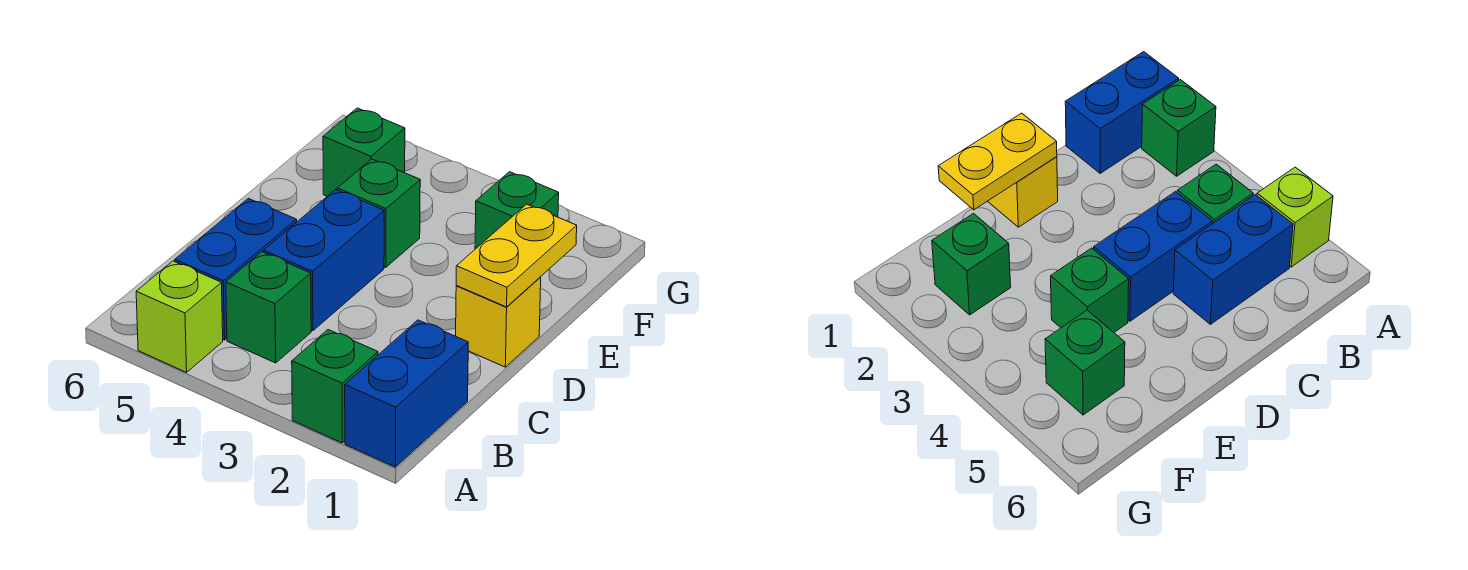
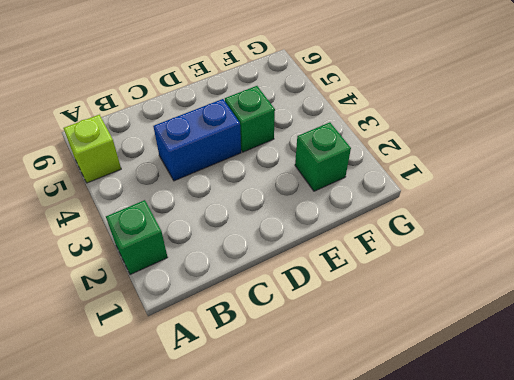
none -> blue 1x2 brick [345,320,468,467]
none -> green 1x1 brick [226,252,311,363]

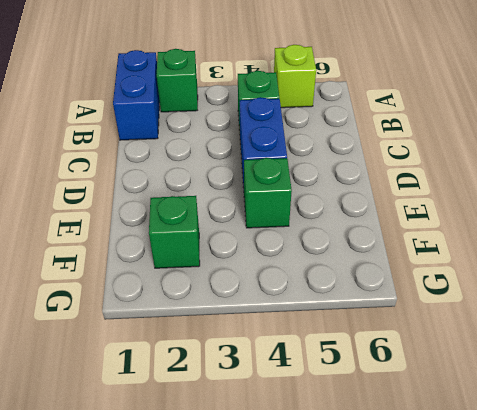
none -> blue 1x2 brick [175,198,297,340]
none -> yellow 1x1 brick [456,277,541,367]

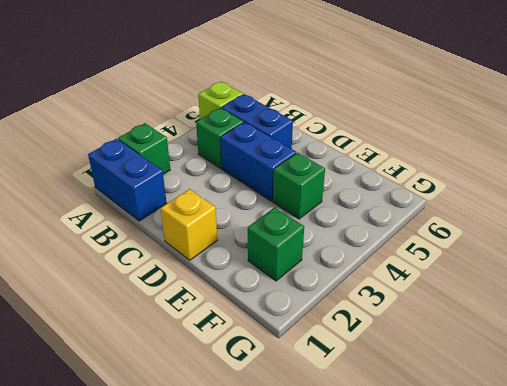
none -> green 1x1 brick [323,108,405,196]
none -> yellow 1x2 plate [456,204,577,307]

